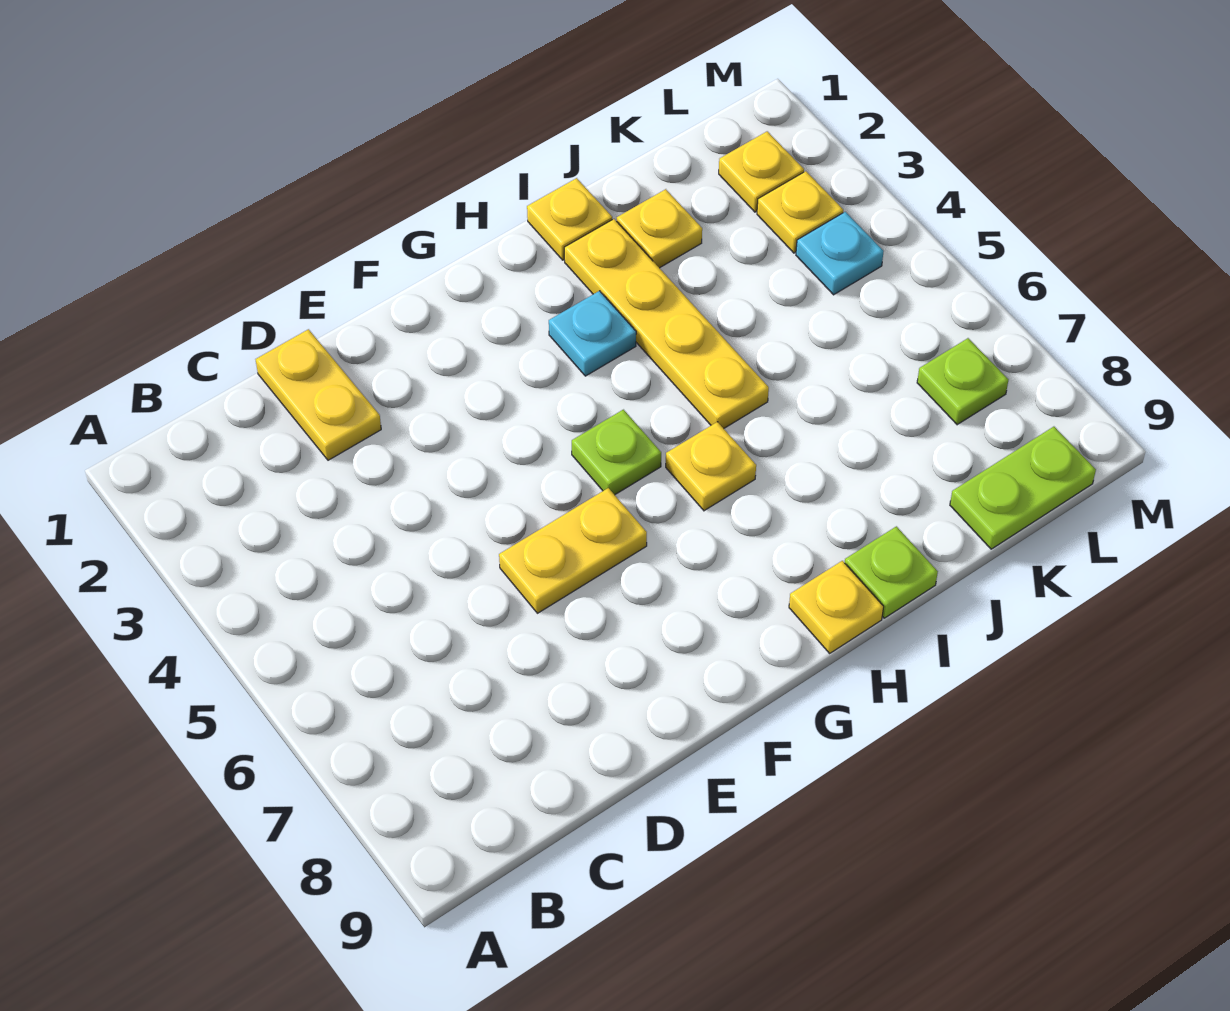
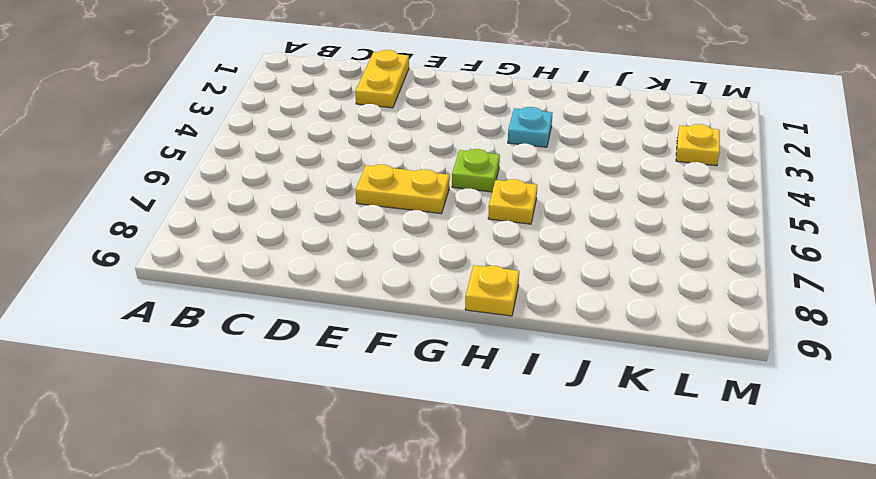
none -> yellow 1x1 plate [527,178,612,260]
none -> yellow 1x4 plate [564,219,769,428]
none -> lime 1x1 plate [845,526,938,618]

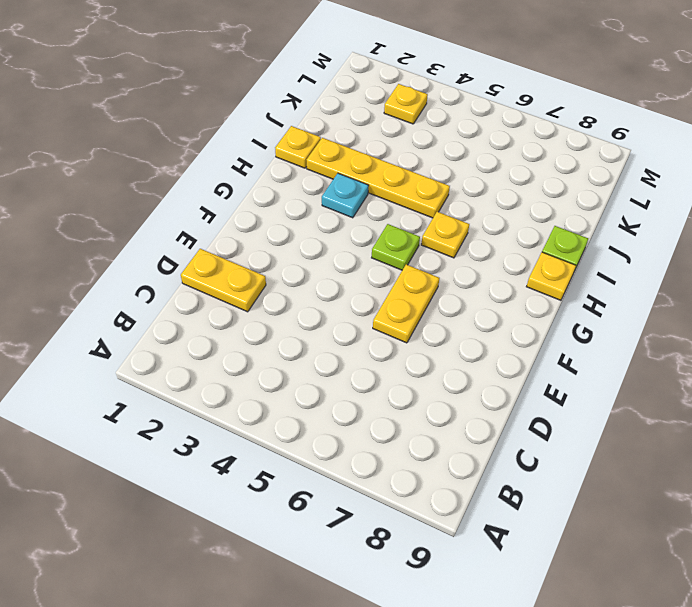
none -> yellow 1x1 plate [617,189,702,268]
none -> lime 1x2 plate [950,427,1096,549]
none -> yellow 1x1 plate [719,131,804,212]

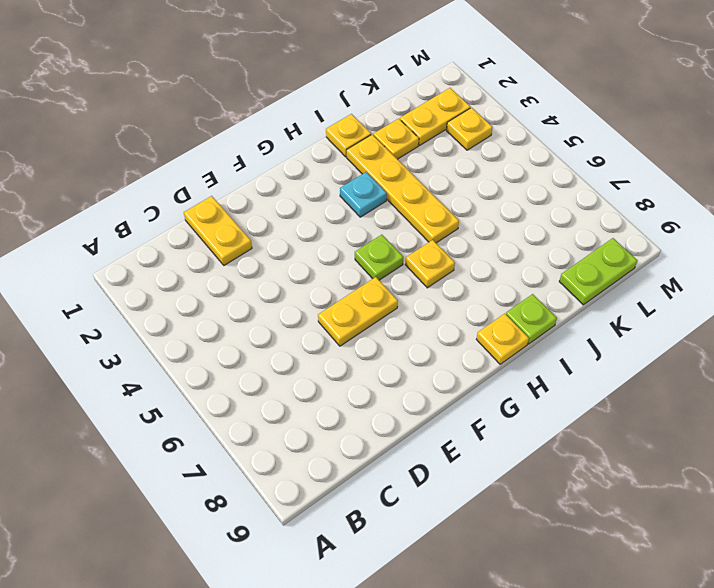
yellow 1x2 plate [400,88,470,145] -> yellow 1x1 plate [719,131,804,212]
none -> cyan 1x1 plate [796,212,884,295]
none -> lime 1x1 plate [917,338,1009,425]

